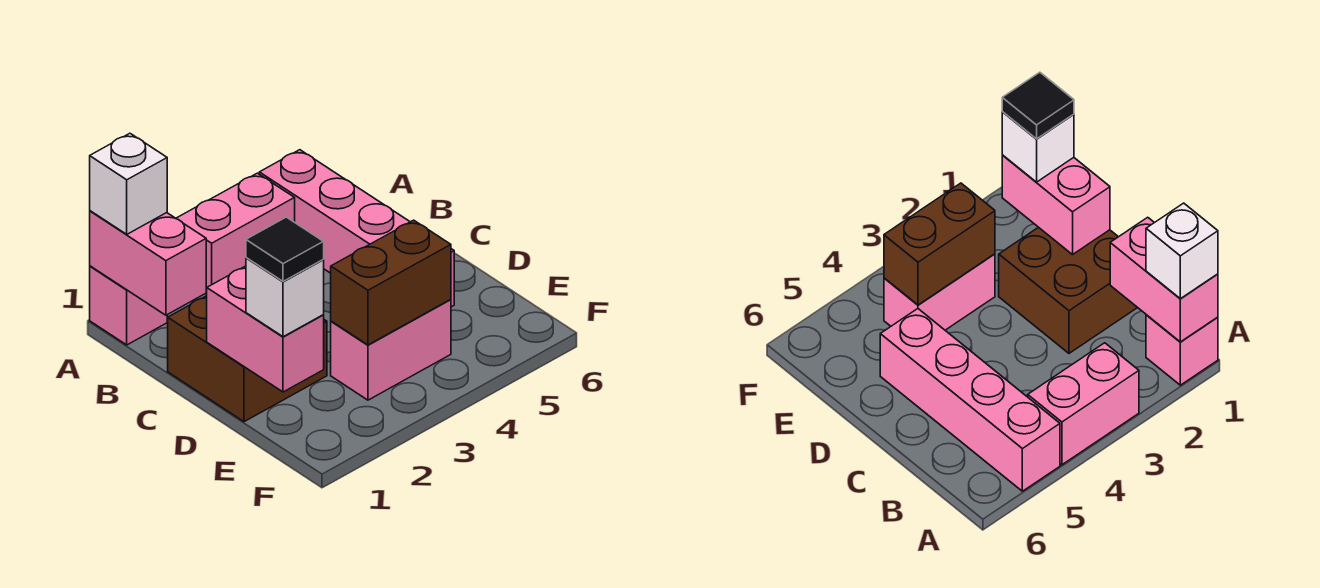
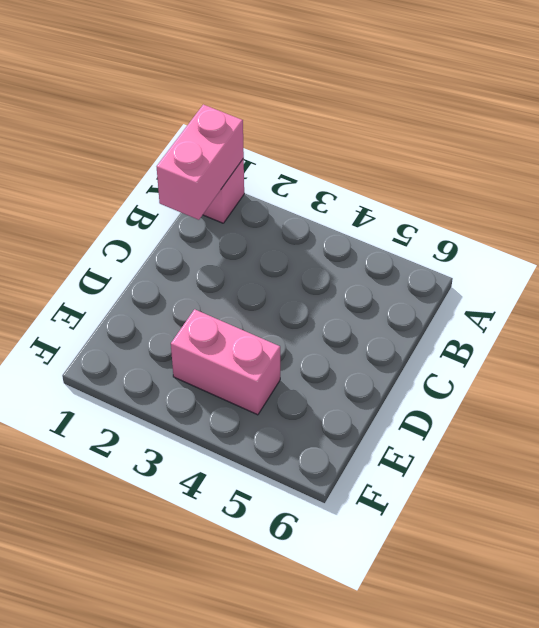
none -> pink 1x2 brick [176,173,295,295]
none -> pink 1x4 brick [259,150,454,307]

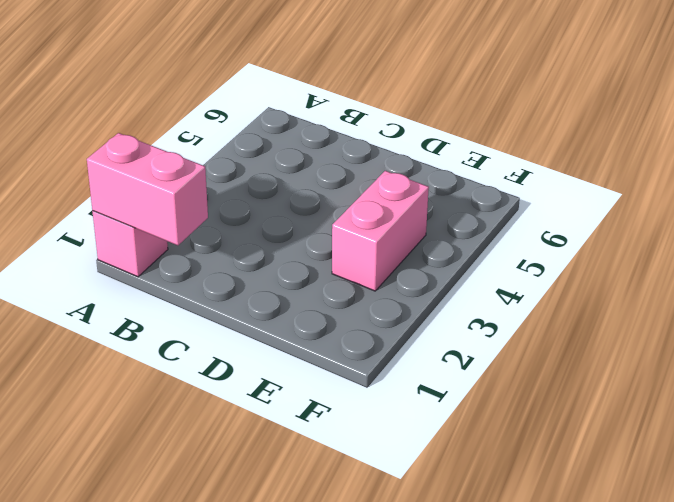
none -> pink 1x2 brick [176,173,295,295]
none -> pink 1x4 brick [259,150,454,307]

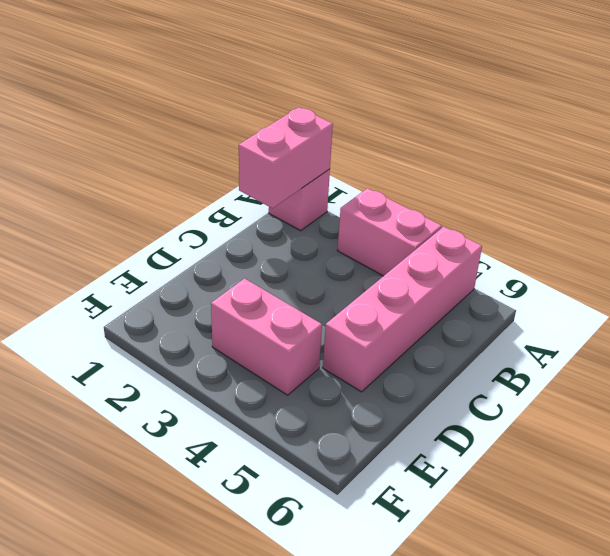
none -> brown 2x2 brick [168,296,327,422]
none -> pink 1x2 brick [207,266,324,392]

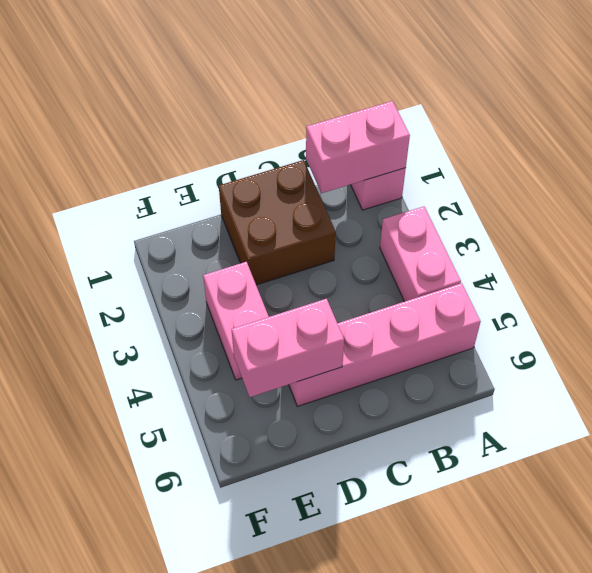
pink 1x2 brick [232,299,344,397] -> pink 1x2 brick moved to [207,266,324,392]
none -> brown 1x2 brick [331,220,451,345]
none -> white 1x1 brick [90,133,167,234]

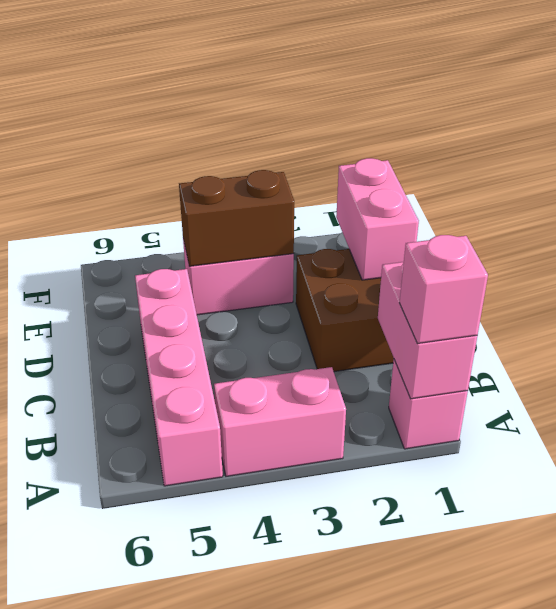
pink 1x1 brick [400,235,488,344] -> white 1x1 brick [90,133,167,234]
none -> white 1x1 brick [246,258,324,337]
none -> black 1x1 tile [246,217,324,281]

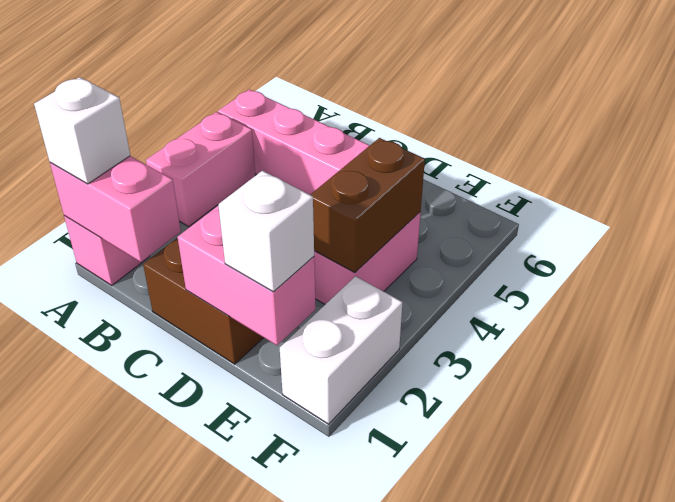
white 1x2 brick [280,276,403,424] -> none
none -> black 1x1 tile [246,217,324,281]

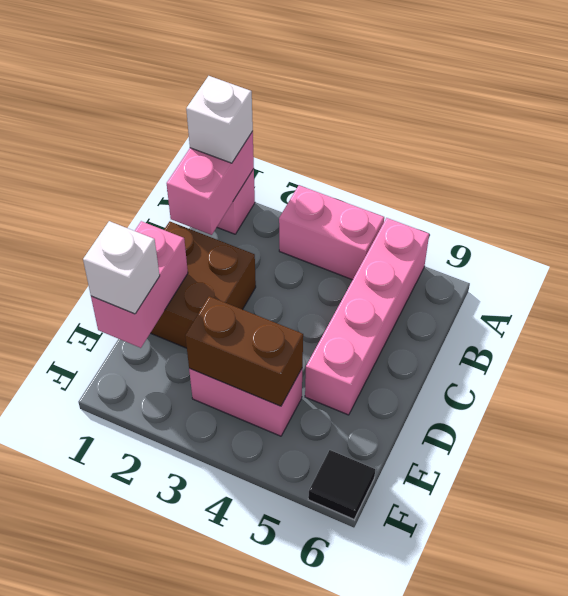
black 1x1 tile [308,450,375,519] -> black 1x1 tile moved to [246,217,324,281]

